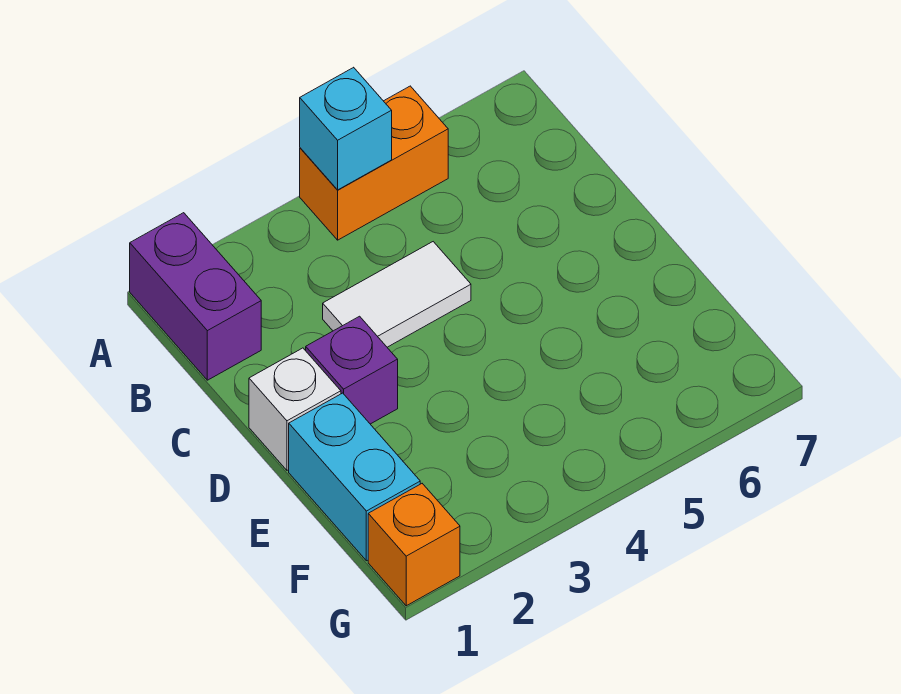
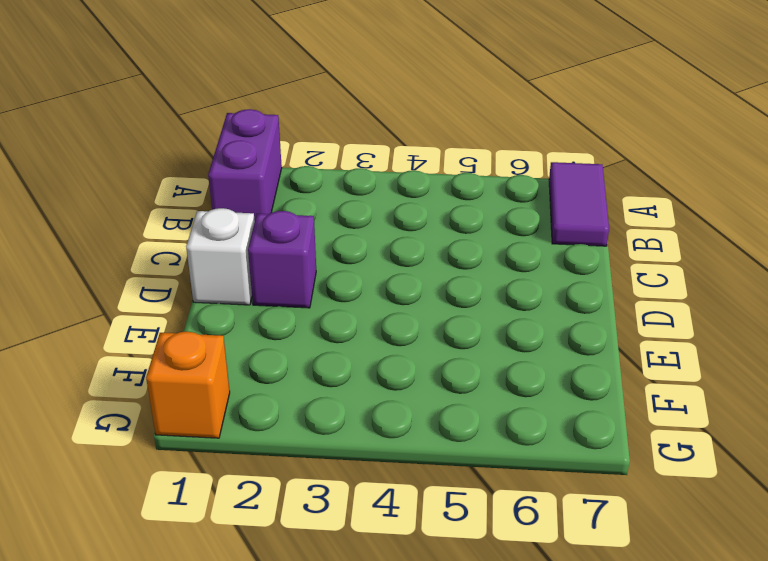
purple 1x2 tile [549,162,609,246] -> none
none -> orange 1x2 brick [300,86,448,240]
none -> white 1x2 tile [323,242,471,347]

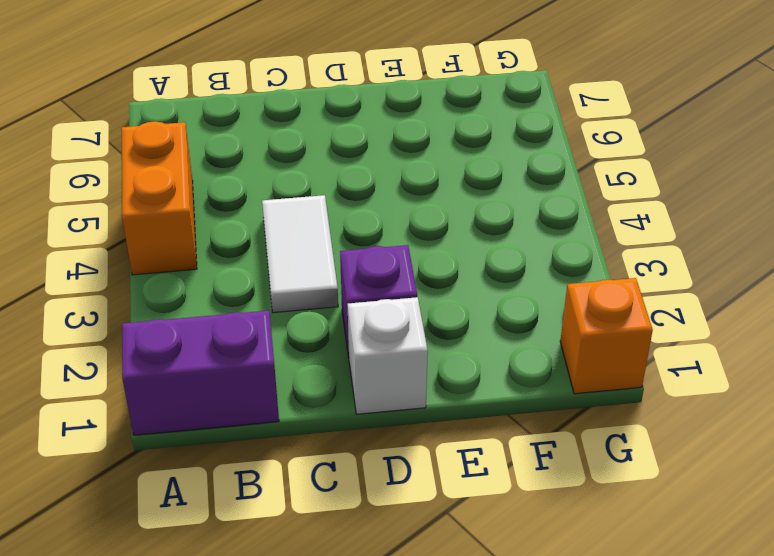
none -> cyan 1x2 brick [289,393,420,561]
none -> cyan 1x1 brick [300,67,392,190]

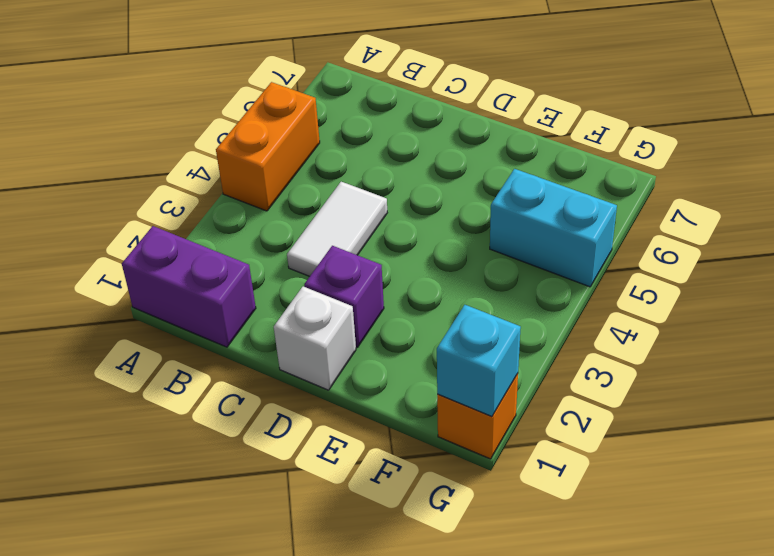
cyan 1x2 brick [490,169,617,287] -> cyan 1x2 brick moved to [289,393,420,561]
cyan 1x1 brick [437,305,521,416] -> cyan 1x1 brick moved to [300,67,392,190]

